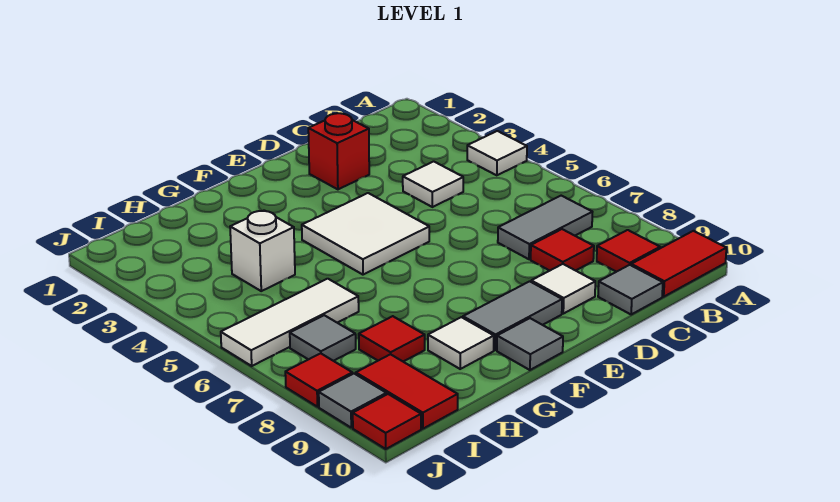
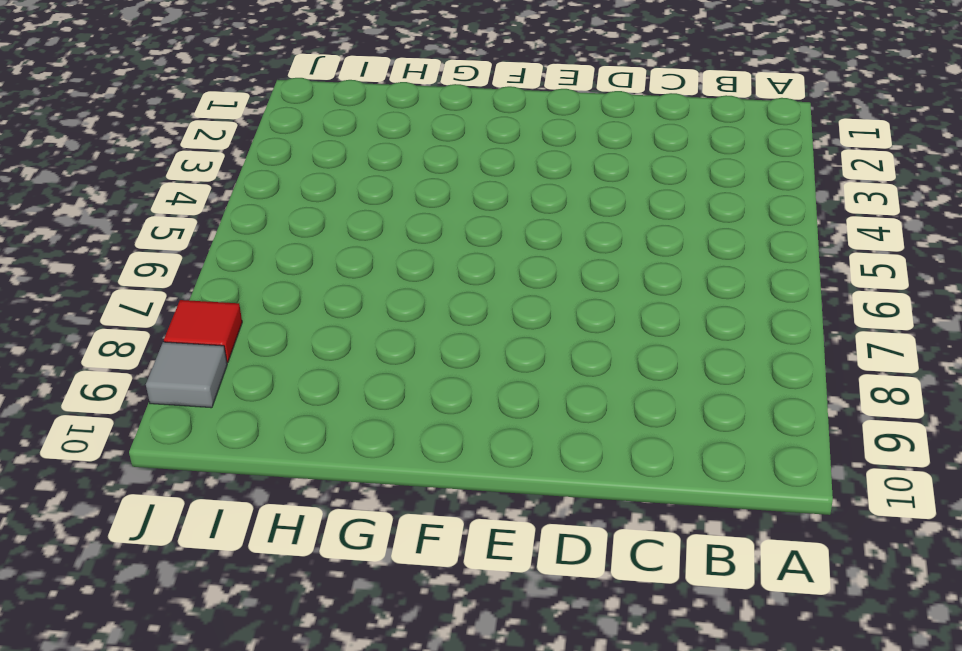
none -> white 1x1 tile [467,131,527,175]
none -> red 1x2 tile [631,231,726,297]
none -> grey 1x2 tile [498,196,592,259]

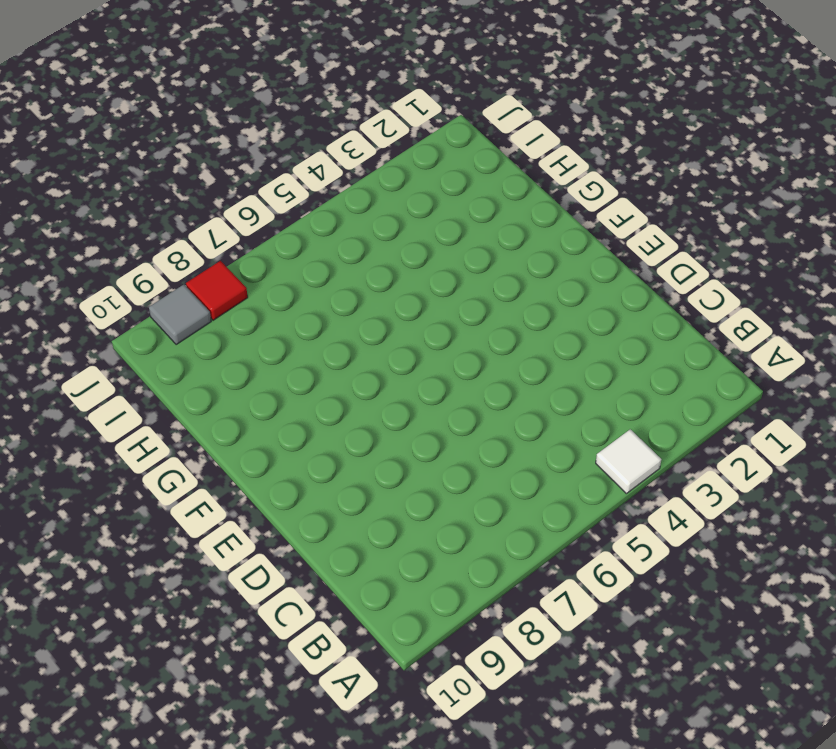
none -> red 1x2 tile [631,231,726,297]
none -> grey 1x2 tile [498,196,592,259]
none -> red 1x1 tile [597,230,660,272]

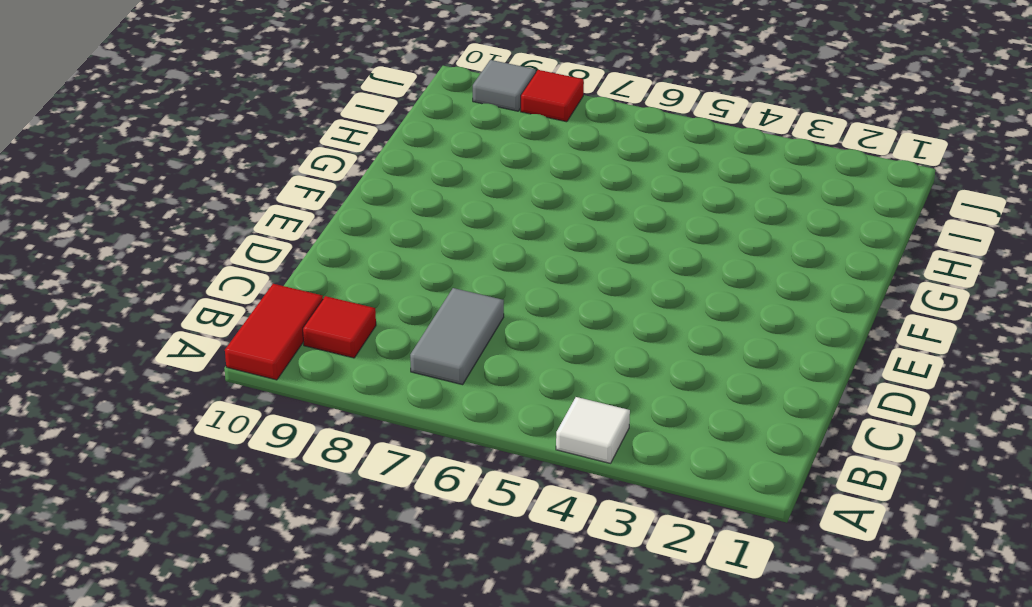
none -> white 1x1 tile [403,161,463,207]
none -> red 1x1 tile [531,229,594,271]
none -> grey 1x1 tile [598,265,663,314]

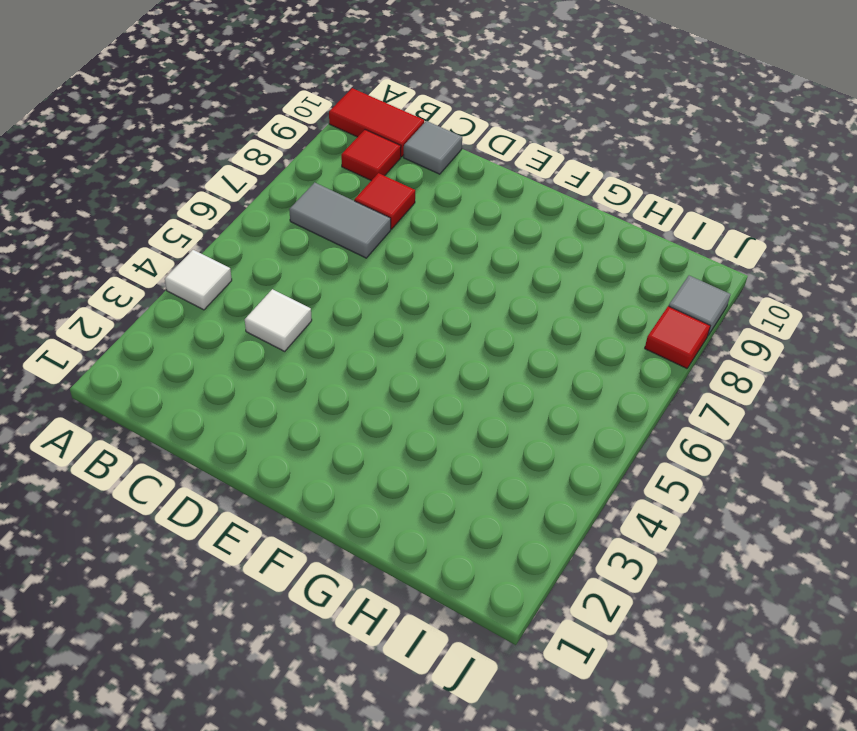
none -> red 1x1 brick [308,113,369,189]
none -> white 1x1 tile [531,264,595,314]
none -> white 2x2 tile [302,193,429,275]

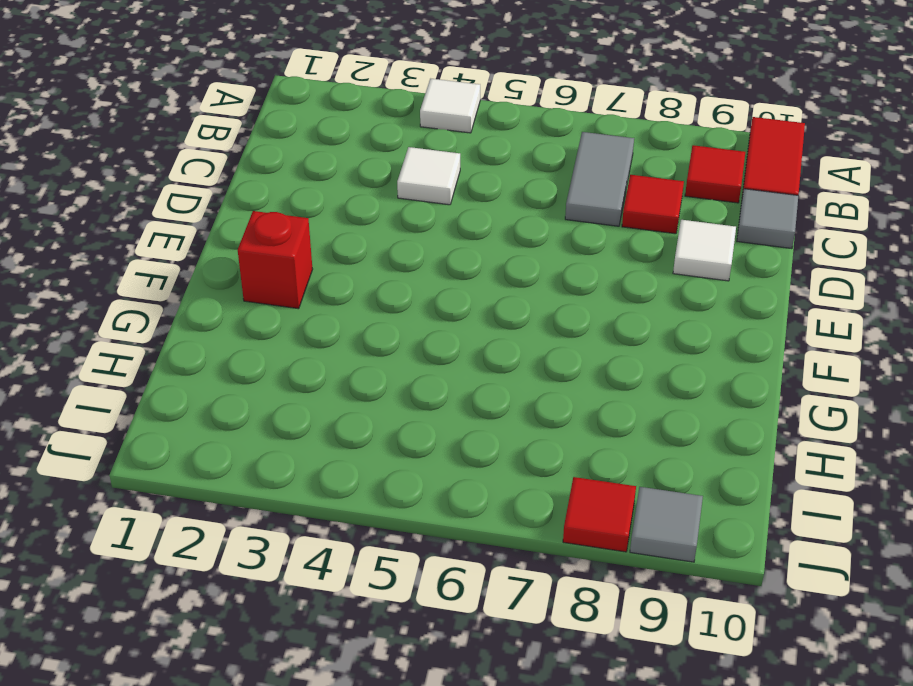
red 1x1 brick [238,211,313,309] -> red 1x1 brick moved to [308,113,369,189]
none -> white 2x2 tile [302,193,429,275]
none -> grey 1x2 tile [463,281,562,350]
none -> grey 1x1 tile [497,318,563,370]

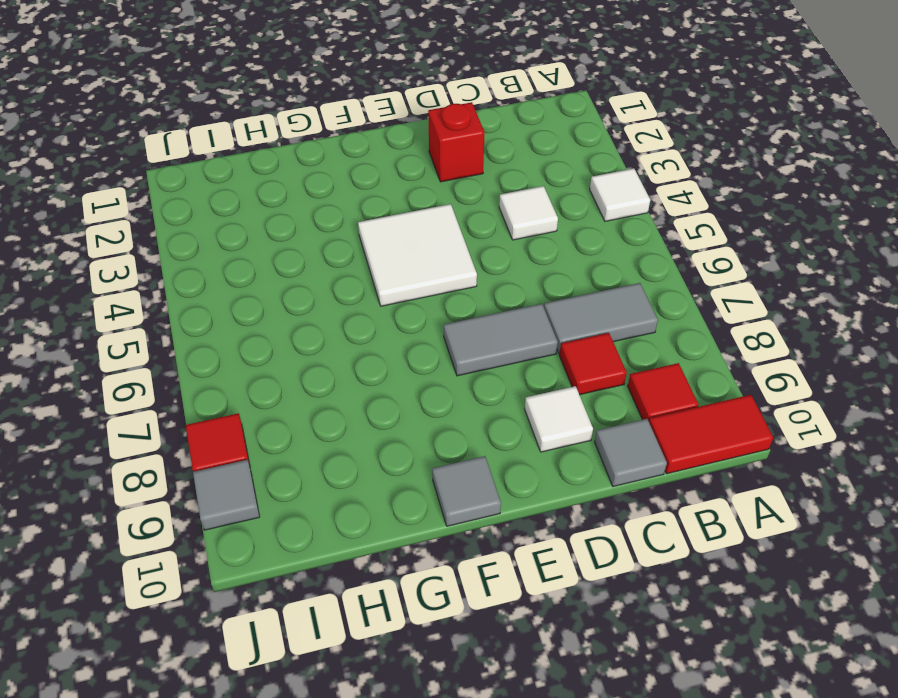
grey 1x2 tile [444,304,558,376] -> grey 1x2 tile moved to [463,281,562,350]
none -> white 1x1 tile [428,317,494,369]
none -> white 1x1 brick [230,210,295,291]
none -> white 1x3 tile [221,279,359,366]

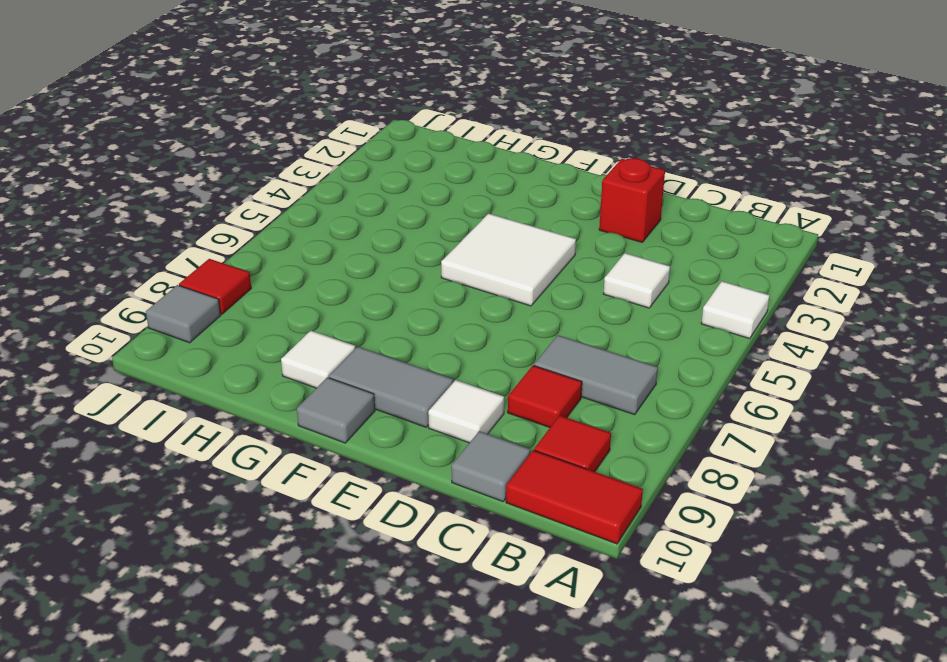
none -> white 1x1 brick [230,210,295,291]
none -> white 1x3 tile [221,279,359,366]
none -> red 1x1 tile [359,316,425,362]

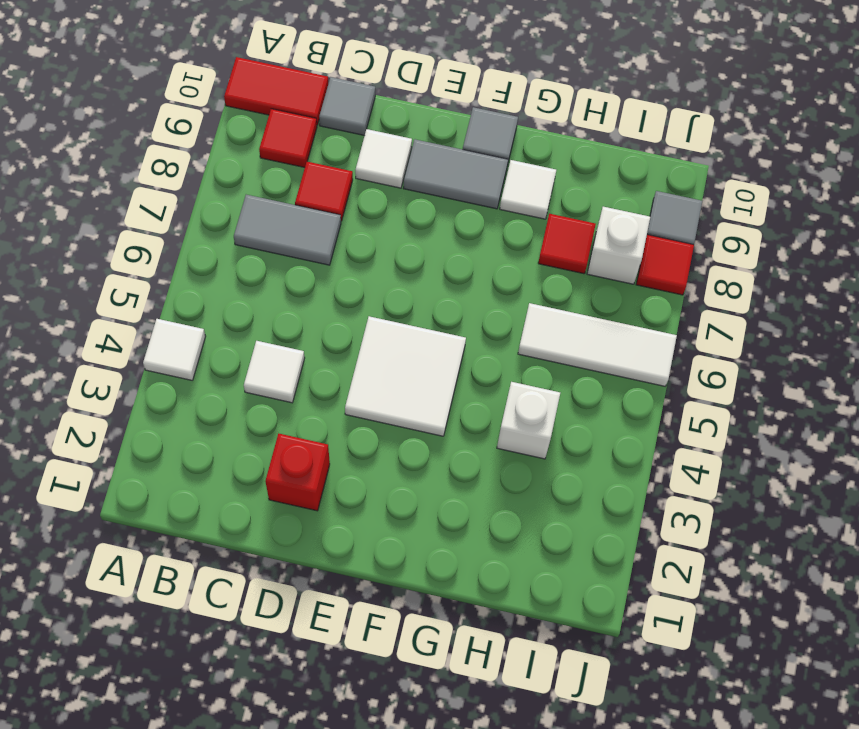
white 1x1 brick [587,207,650,284] -> none
none -> grey 1x1 tile [290,315,356,361]
none -> red 1x2 tile [356,354,458,429]
none -> red 1x1 tile [353,394,421,449]

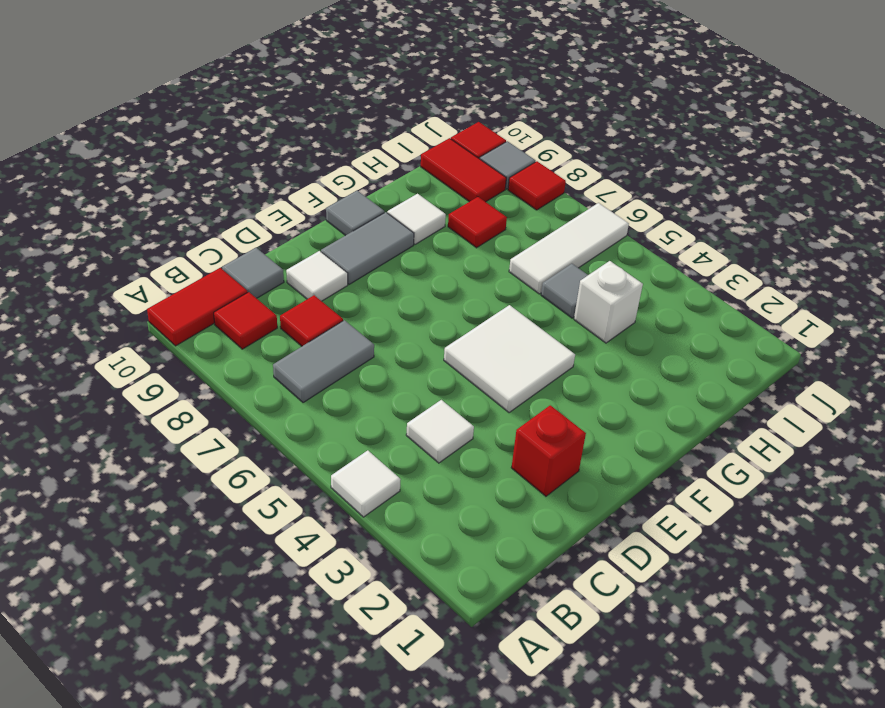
grey 1x1 tile [541,264,588,318] -> grey 1x1 tile moved to [290,315,356,361]

